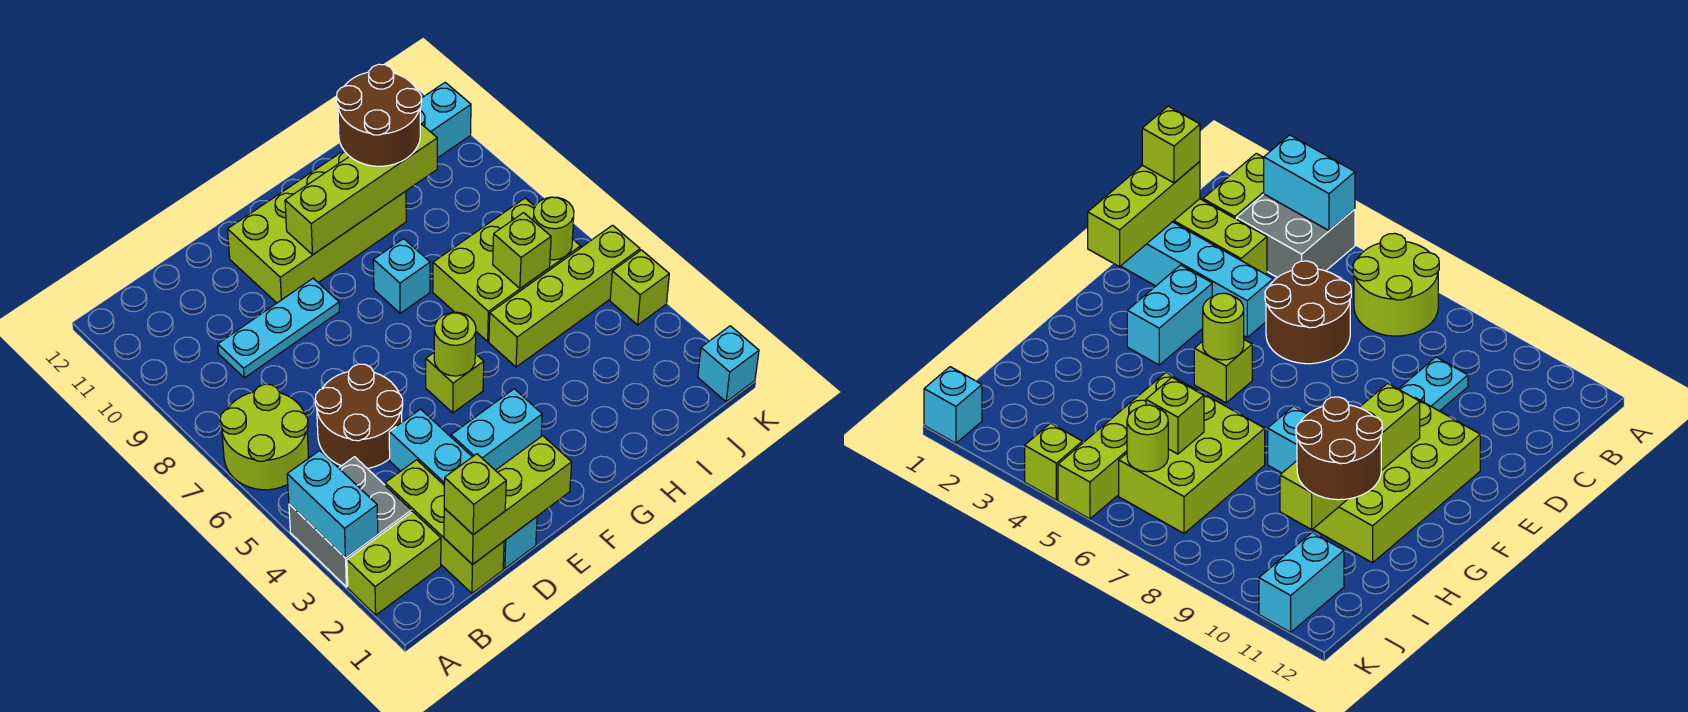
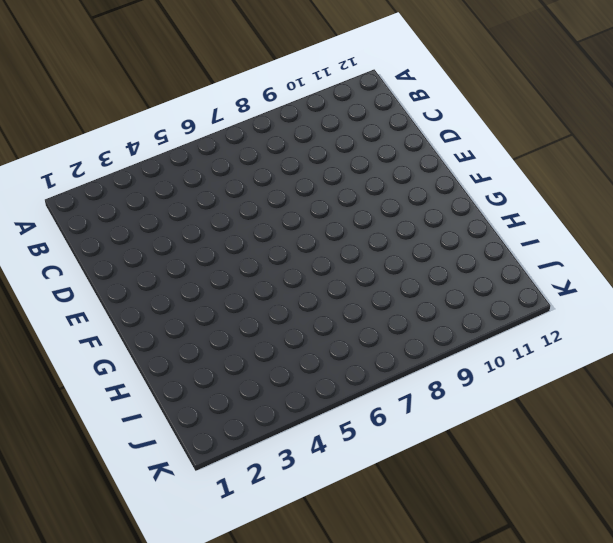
none -> lime 1x2 brick [347,512,441,615]
none -> grey 2x2 brick [289,457,411,587]
none -> lime 2x2 round brick [220,384,308,490]

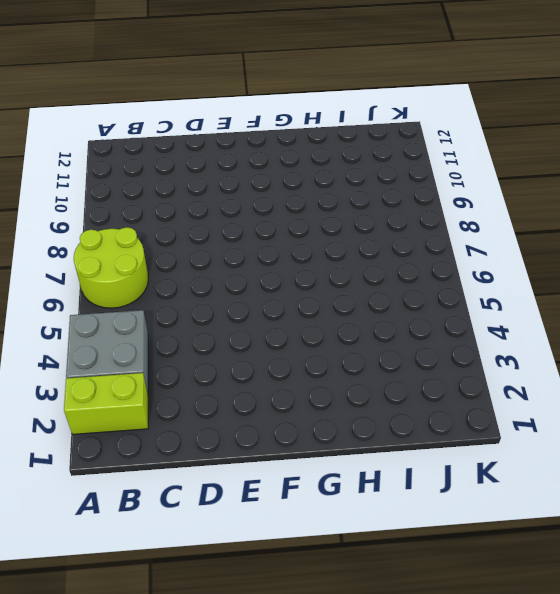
none -> lime 1x3 brick [385,460,504,593]
none -> brown 2x2 round brick [315,364,403,468]
none -> cyan 1x3 plate [218,278,339,378]

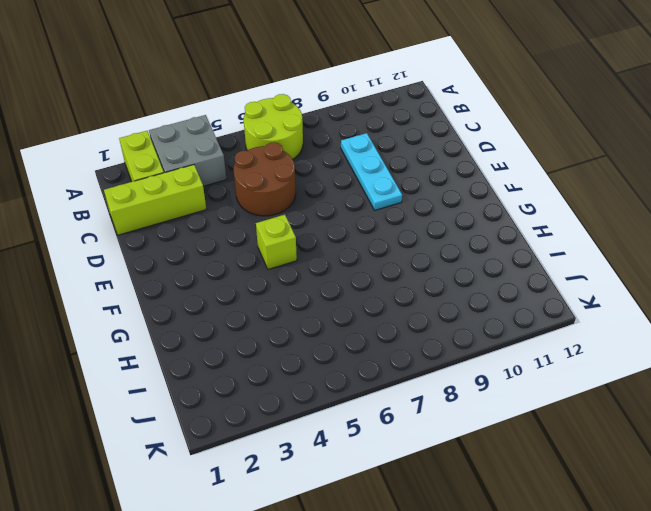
none -> cyan 1x4 brick [389,409,537,569]
none -> cyan 1x2 brick [451,389,542,470]
none -> lime 2x4 brick [228,151,406,303]

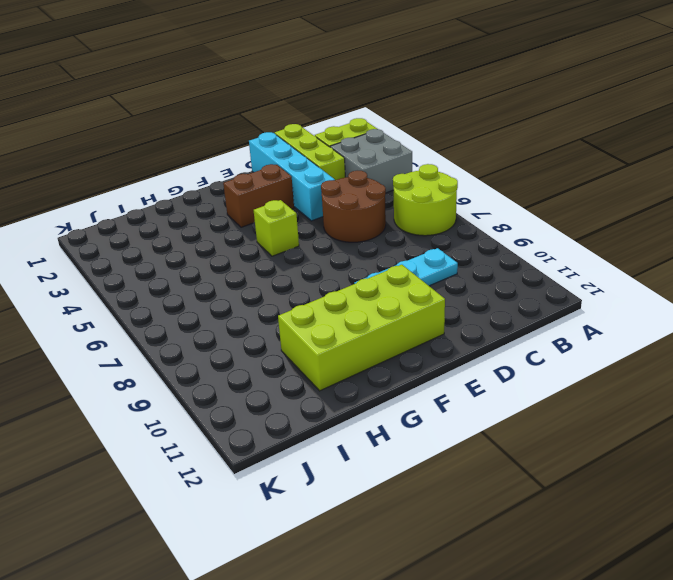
brown 1x2 brick [223,164,294,227] -> cyan 1x2 brick [451,389,542,470]
none -> cyan 1x1 brick [373,239,430,313]
none -> lime 1x4 brick [489,225,640,367]
none -> lime 2x3 brick [433,198,581,341]

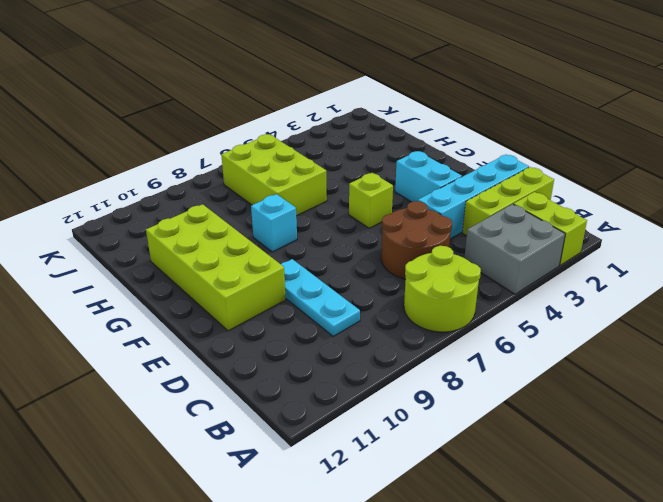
none -> lime 1x4 brick [489,225,640,367]
none -> cyan 1x2 brick [420,82,471,158]
none -> cyan 1x1 brick [698,326,759,402]

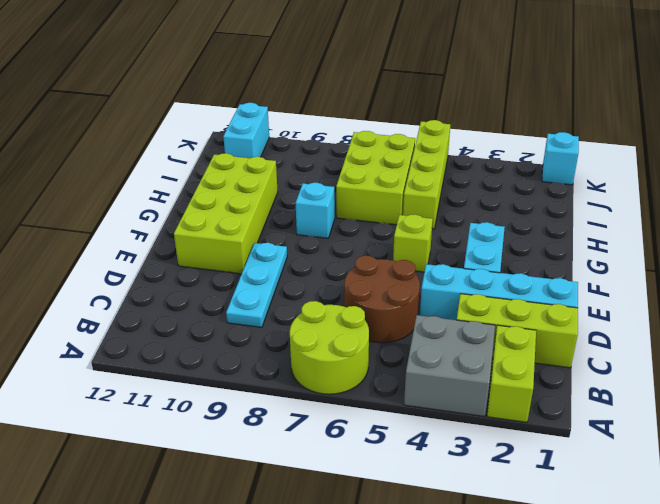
none -> lime 1x1 brick [610,250,669,325]
none -> cyan 1x2 brick [287,451,378,558]
none -> lime 1x3 brick [444,436,572,565]

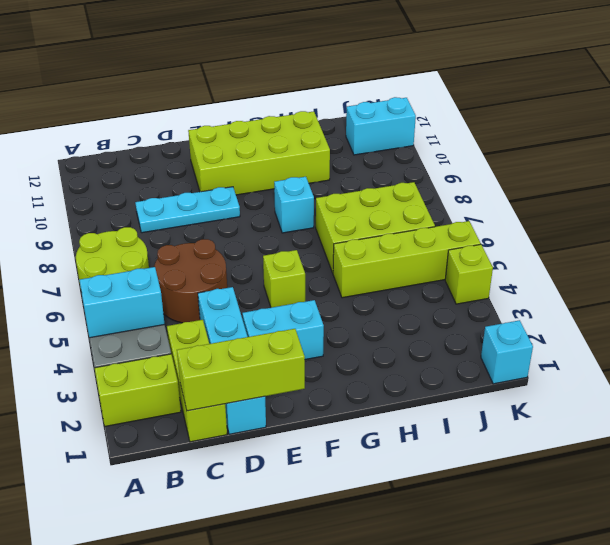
cyan 1x2 brick [79,267,165,338] -> cyan 1x2 brick turned to [287,451,378,558]
none -> lime 1x1 round brick [434,312,476,376]
none -> lime 1x4 brick [285,123,437,255]
none -> lime 1x1 brick [493,213,551,288]

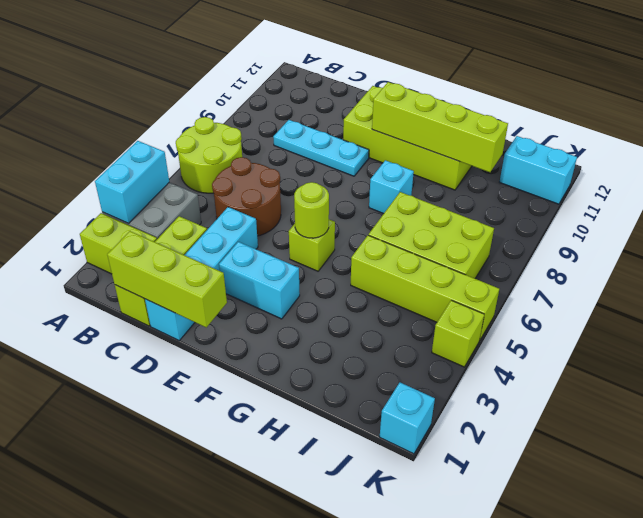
none -> lime 1x1 brick [493,213,551,288]
none -> lime 1x1 round brick [533,197,574,260]
none -> lime 1x1 brick [444,454,506,535]

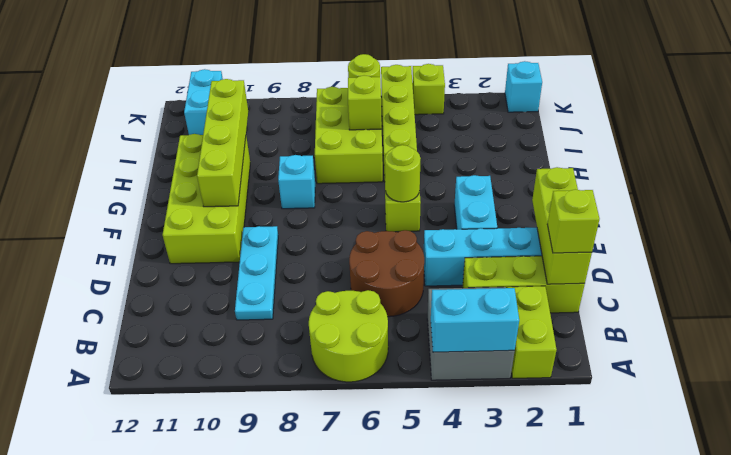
none -> brown 2x2 round brick [337,64,422,166]

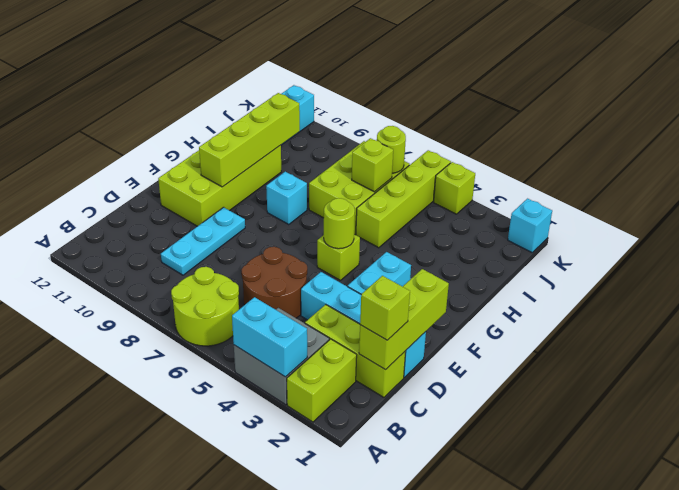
none -> brown 2x2 round brick [337,64,422,166]

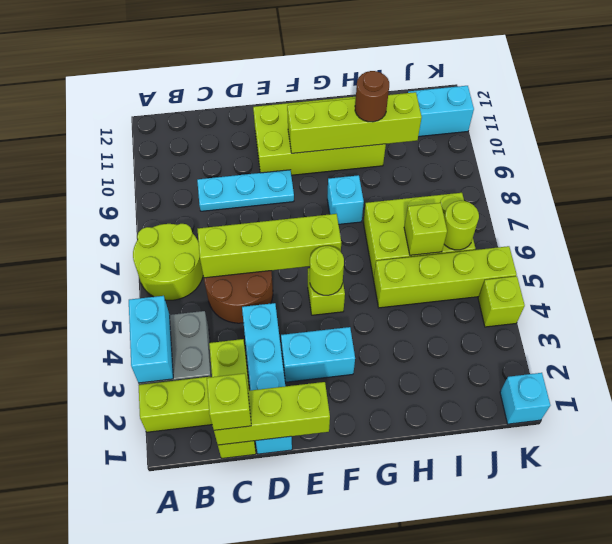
lime 1x4 brick [198,214,341,278] -> none
brown 1x1 round brick [355,71,389,122] -> brown 2x2 round brick [337,64,422,166]

